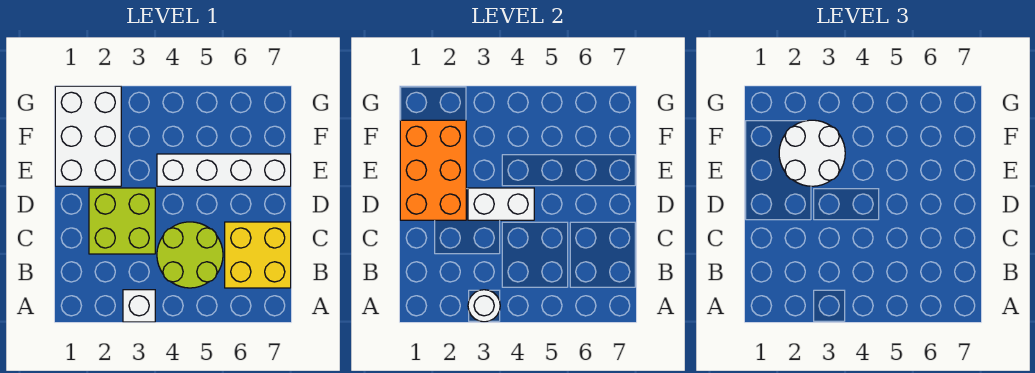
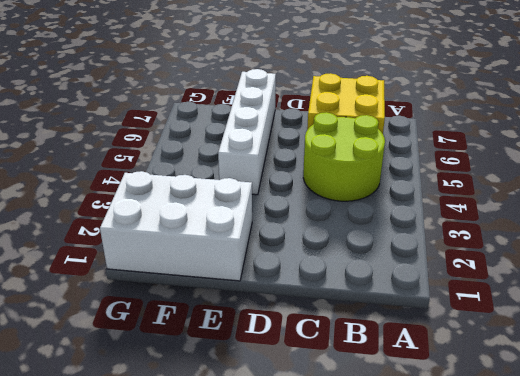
none -> white 1x1 brick [123,290,155,322]
none -> lime 2x2 brick [89,188,155,254]

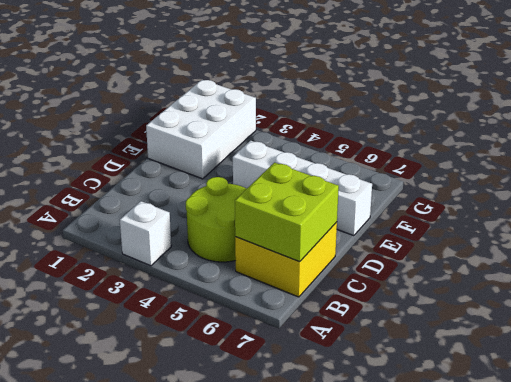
lime 2x2 brick [235,163,339,262] -> lime 2x2 brick moved to [89,188,155,254]
none -> white 1x1 round brick [468,290,500,322]
none -> orange 2x3 brick [400,120,466,220]

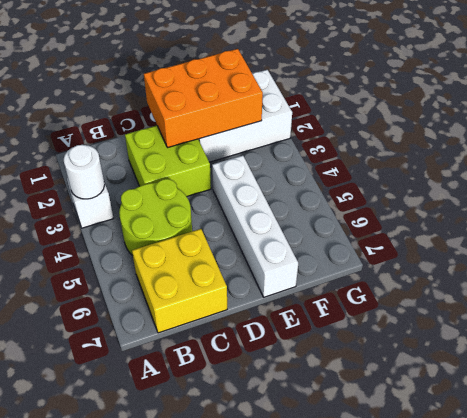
none -> white 1x2 brick [468,188,534,220]
none -> white 2x2 round brick [779,120,845,186]

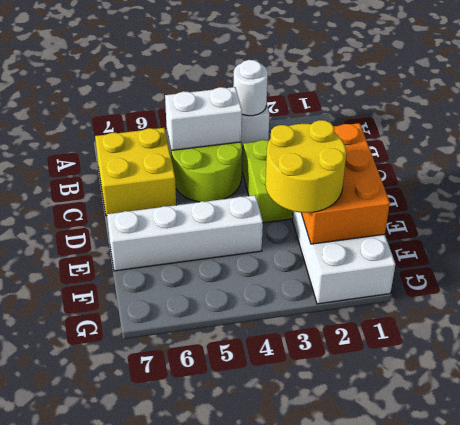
white 1x2 brick [165,87,242,150] -> white 1x2 brick moved to [468,188,534,220]
yellow 2x2 round brick [265,120,346,213] -> white 2x2 round brick [779,120,845,186]

